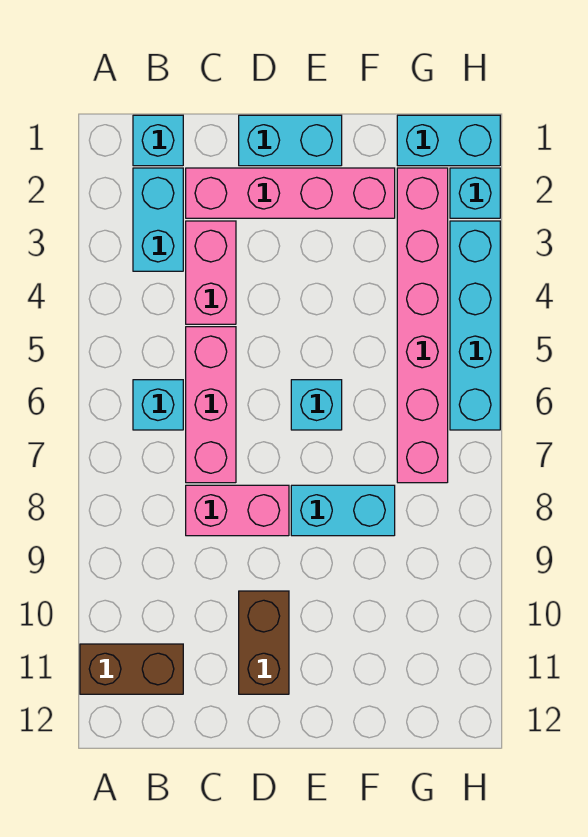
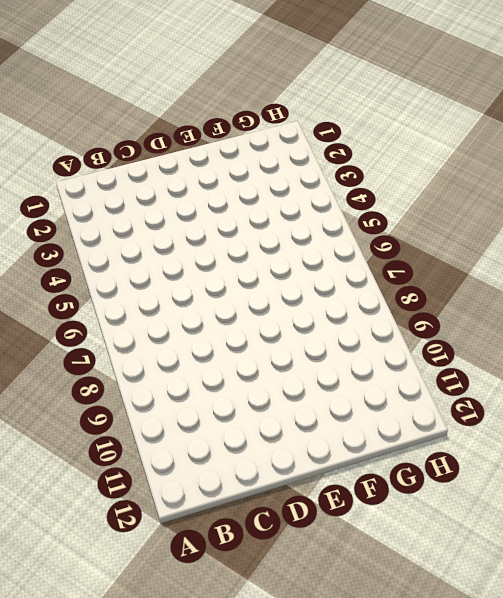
none -> brown 1x2 brick [80,644,183,694]
none -> cyan 1x1 brick [133,115,183,166]
none -> cyan 1x2 brick [133,168,183,271]

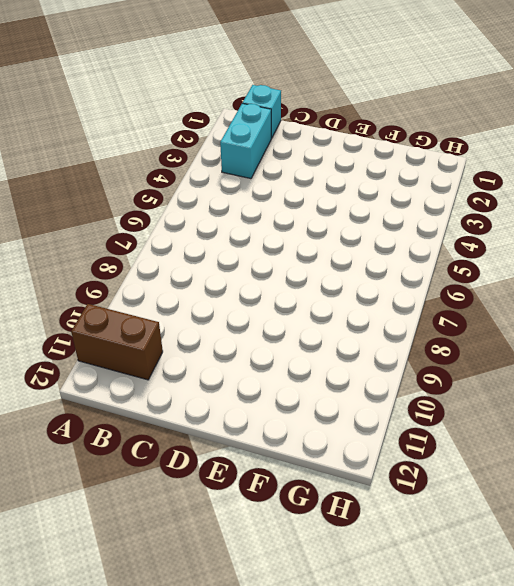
none -> cyan 1x1 brick [133,380,183,430]
none -> pink 1x4 brick [186,168,395,218]
none -> pink 1x2 brick [186,221,236,324]

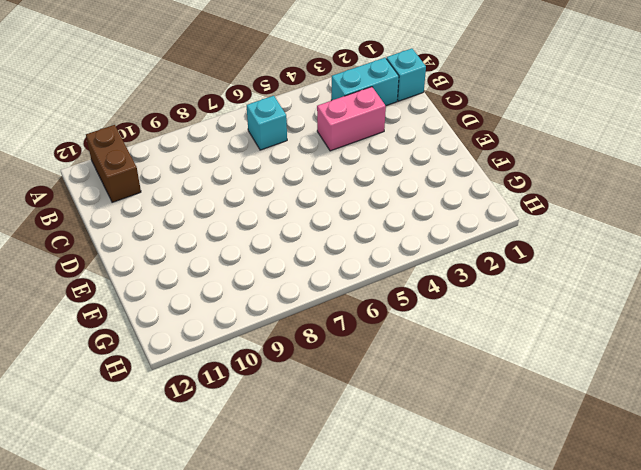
none -> pink 1x4 brick [186,168,395,218]
none -> pink 1x3 brick [186,327,236,483]
none -> pink 1x2 brick [186,485,289,536]

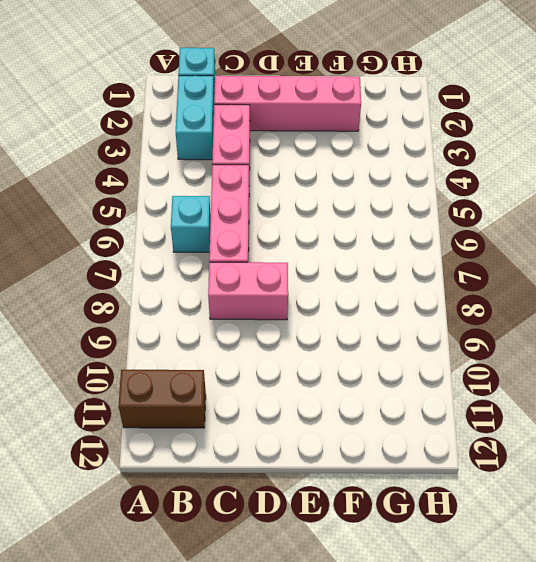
none -> cyan 1x2 brick [239,115,342,166]
none -> brown 1x2 brick [239,591,289,694]
none -> cyan 1x1 brick [291,380,342,430]

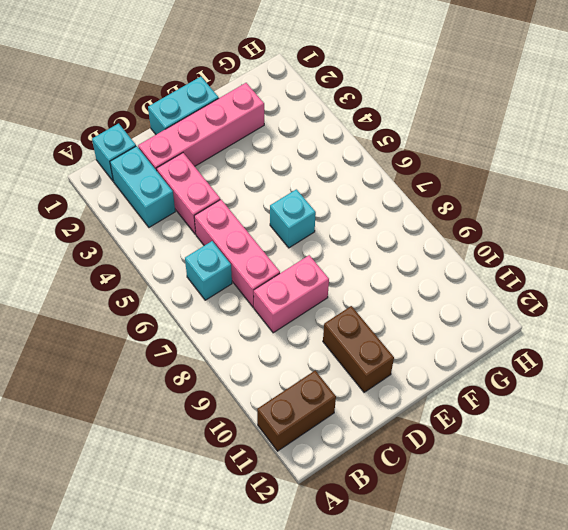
none -> cyan 1x2 brick [291,485,395,536]
none -> cyan 1x2 brick [397,115,500,166]
none -> pink 1x6 brick [397,168,448,483]

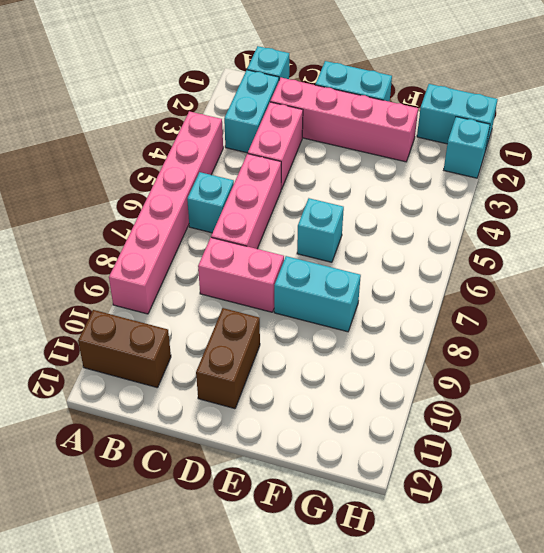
pink 1x6 brick [109,111,223,314] -> pink 1x6 brick moved to [397,168,448,483]
none -> cyan 1x4 brick [450,221,500,430]

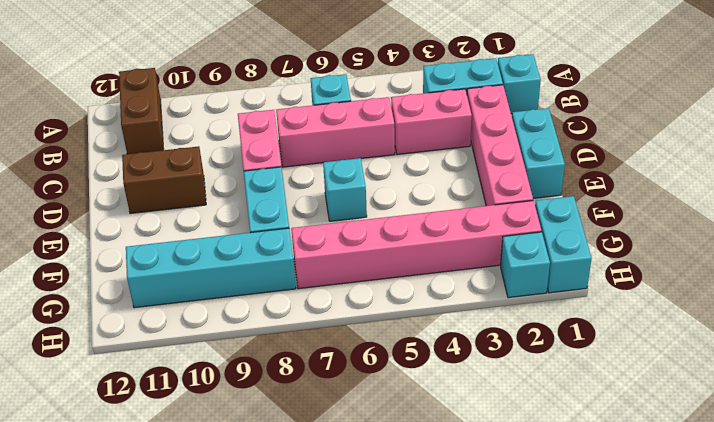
cyan 1x4 brick [126,228,296,308] -> cyan 1x4 brick moved to [450,221,500,430]

